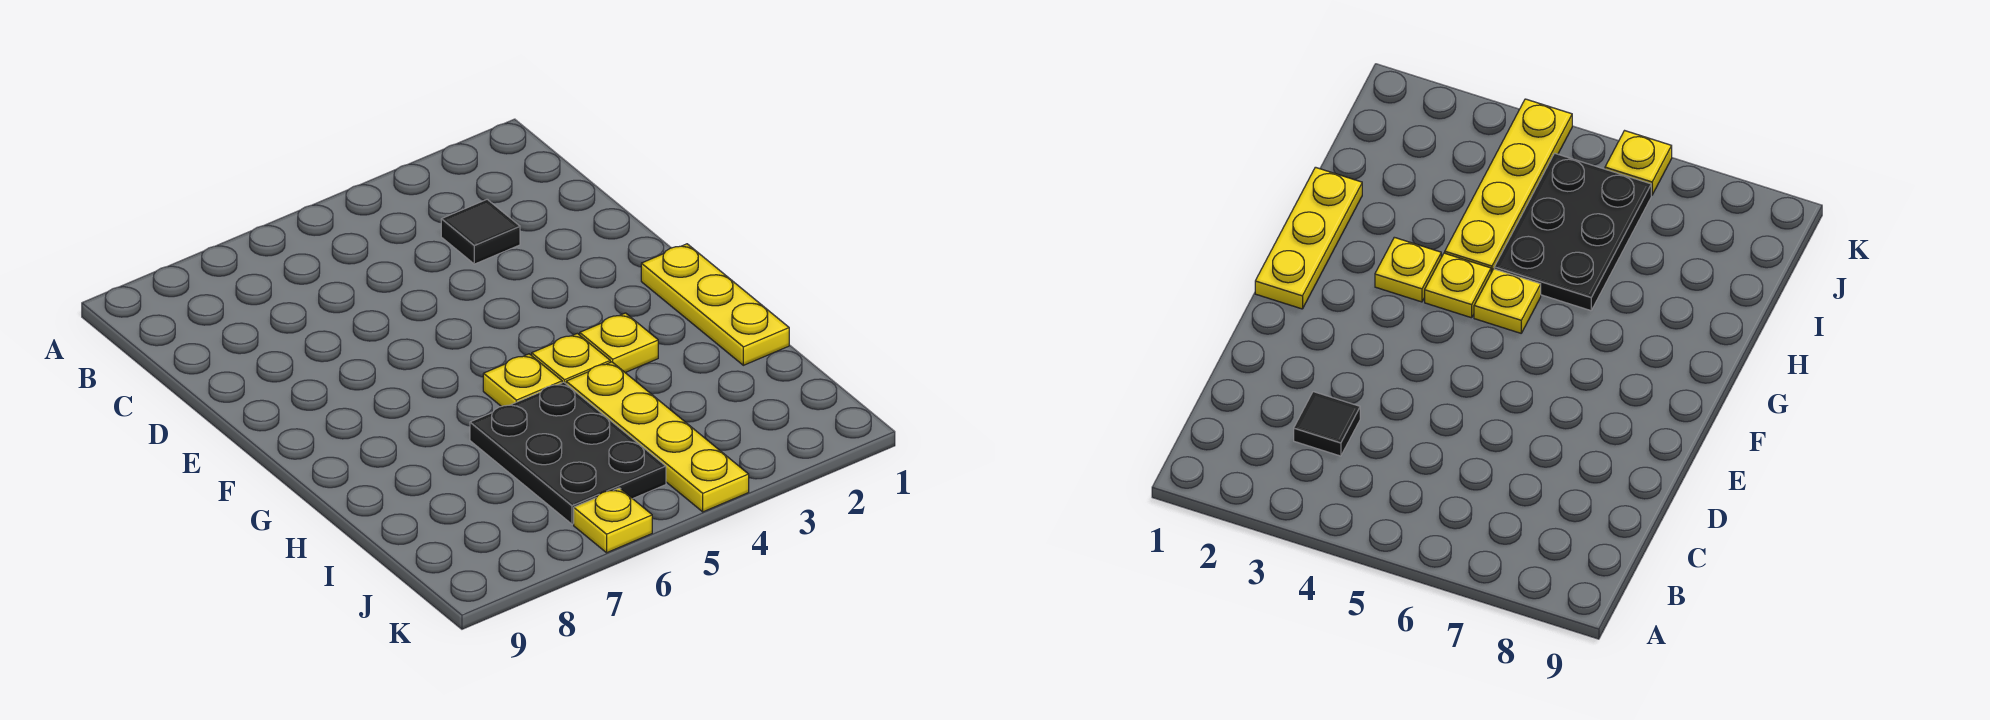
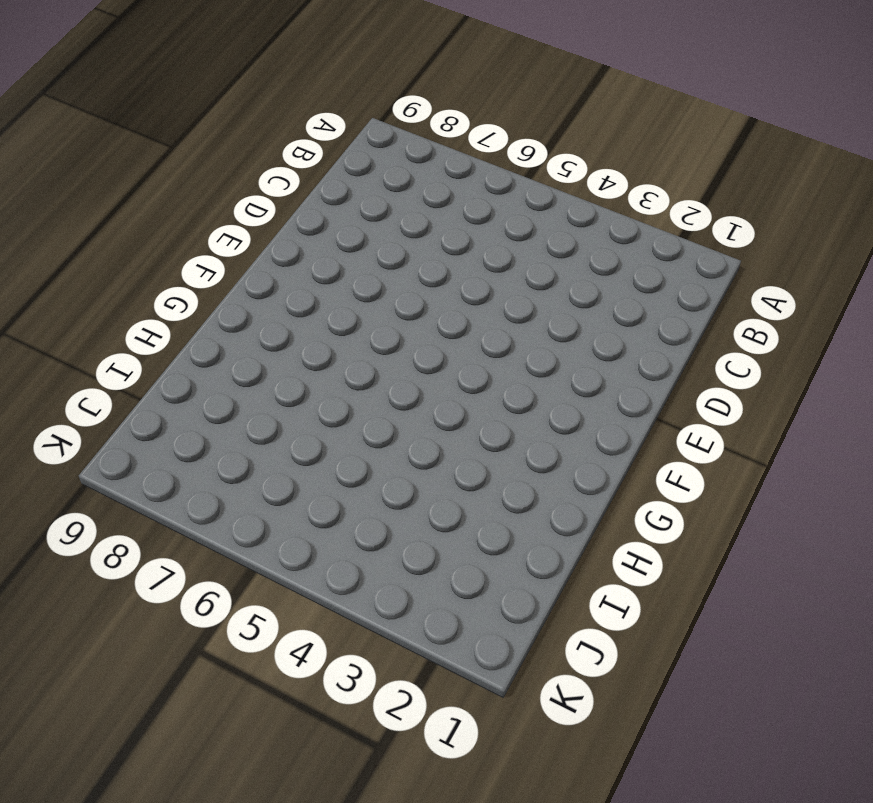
none -> black 1x1 tile [441,199,520,264]
none -> yellow 1x3 plate [641,244,789,365]

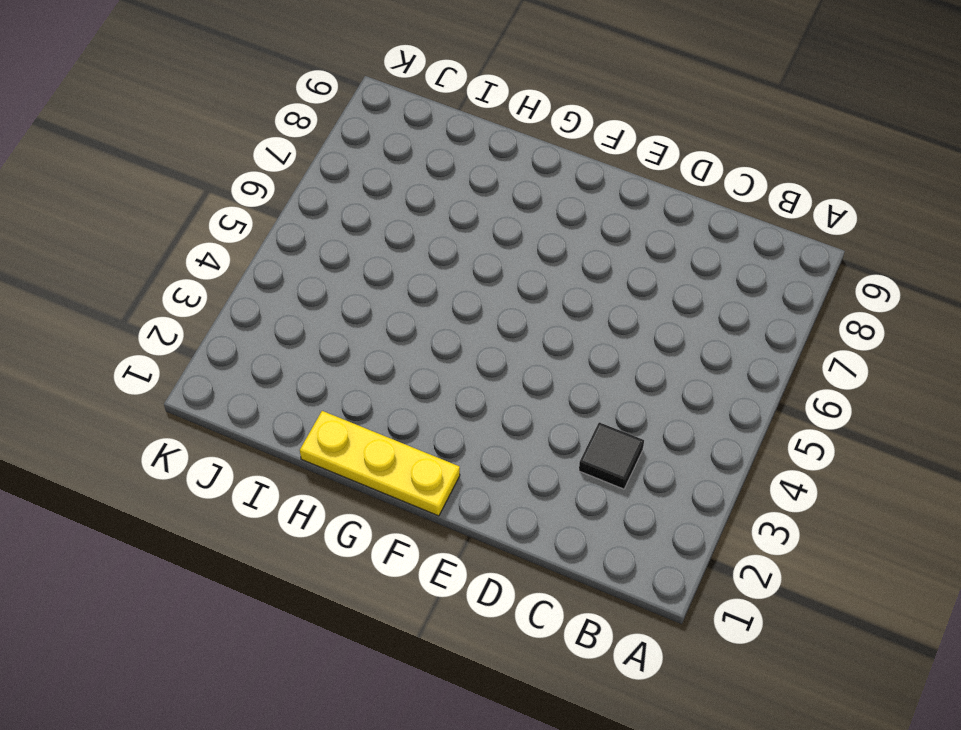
none -> yellow 1x1 plate [580,313,658,373]
none -> yellow 1x1 plate [532,333,610,384]

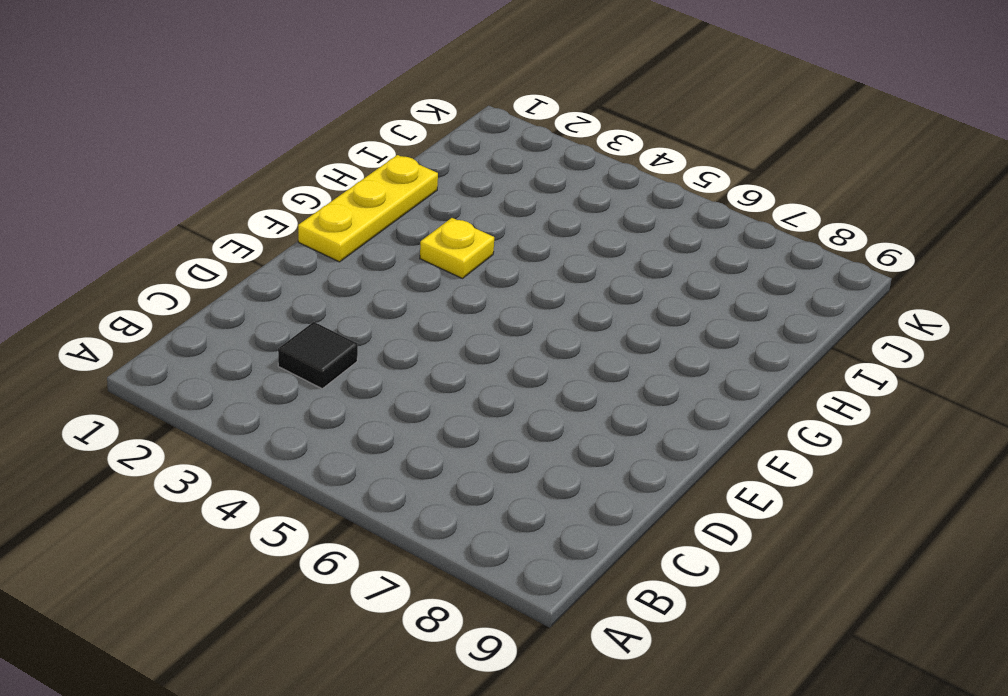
none -> yellow 1x1 plate [532,333,610,384]
none -> yellow 1x1 plate [483,354,562,406]

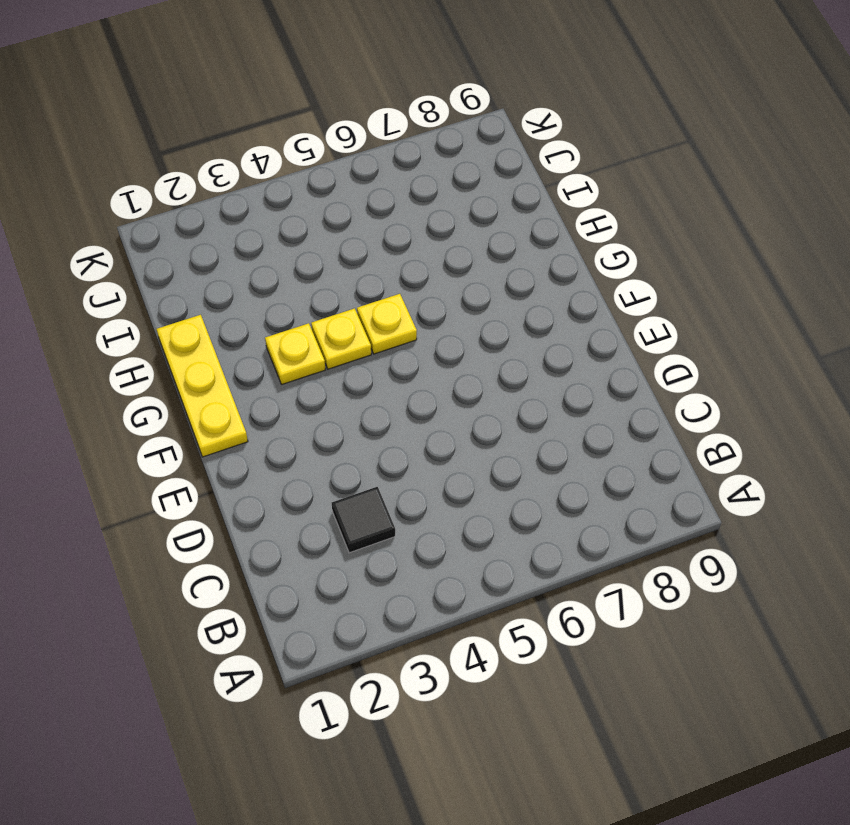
none -> yellow 1x4 plate [566,362,749,512]
none -> black 2x3 plate [470,382,666,524]

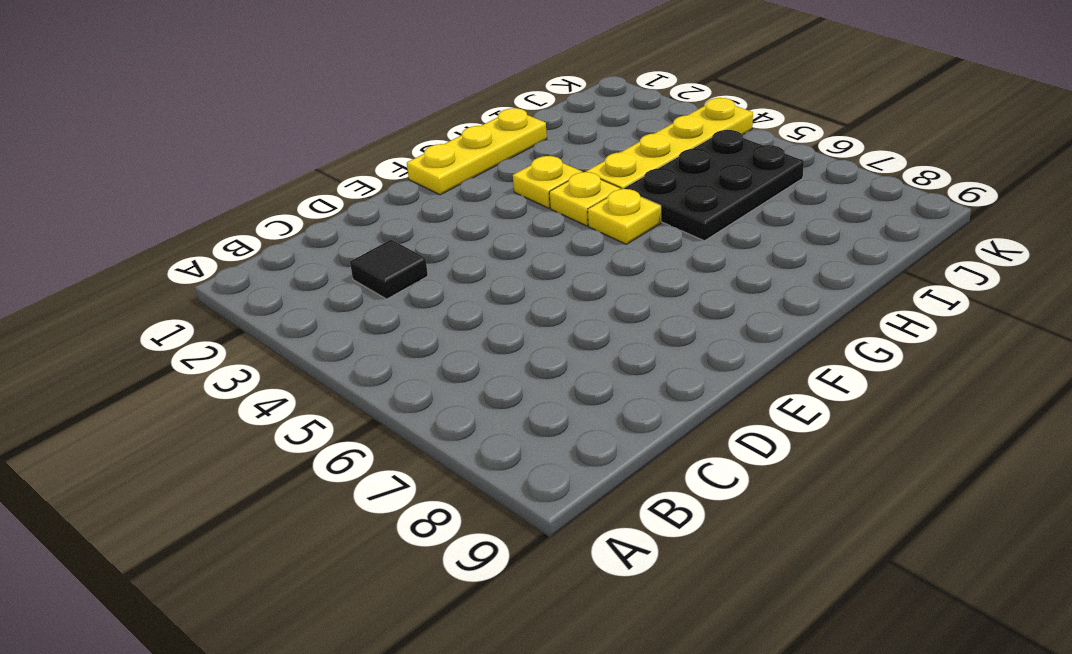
none -> yellow 1x1 plate [574,488,652,553]

